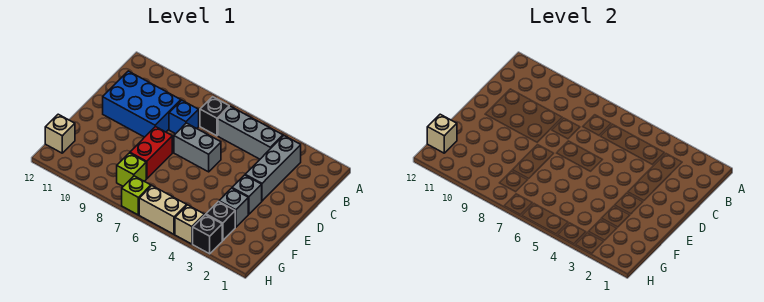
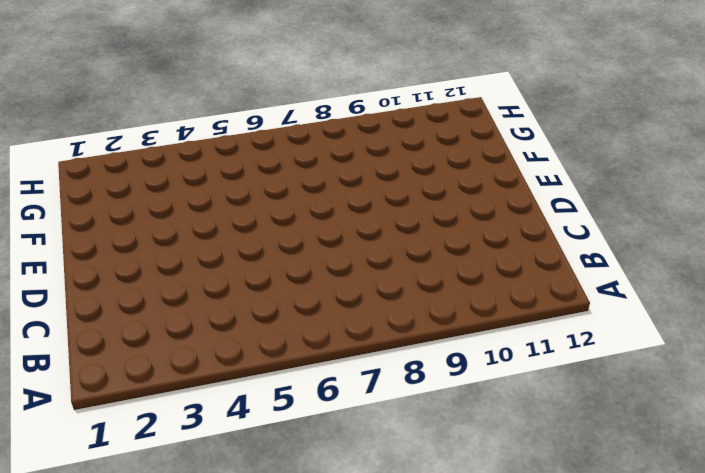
none -> grey 1x3 brick [245,136,301,201]
none -> grey 1x3 brick [218,106,283,159]
none -> black 1x1 brick [200,97,229,136]

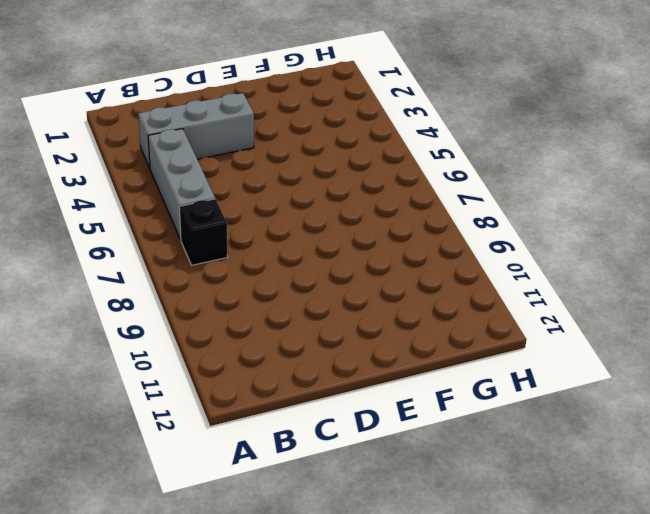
none -> blue 1x1 brick [169,100,199,134]
none -> blue 2x3 brick [103,71,181,137]
none -> grey 1x2 brick [174,123,221,172]

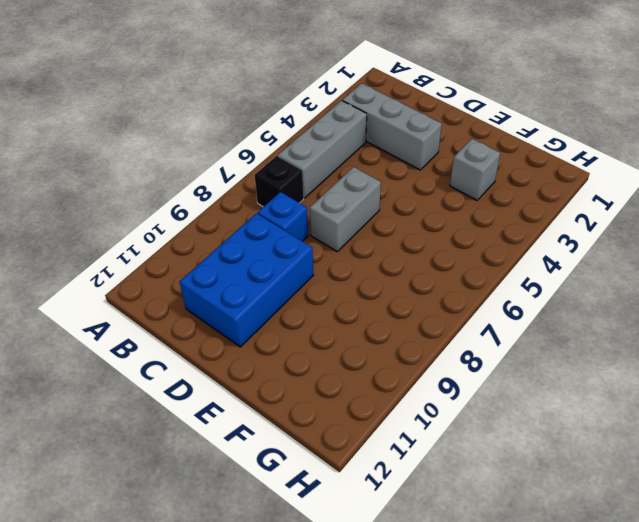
none -> grey 1x1 brick [232,175,262,214]
none -> red 1x2 brick [130,126,172,179]
none -> black 1x1 brick [206,202,235,241]

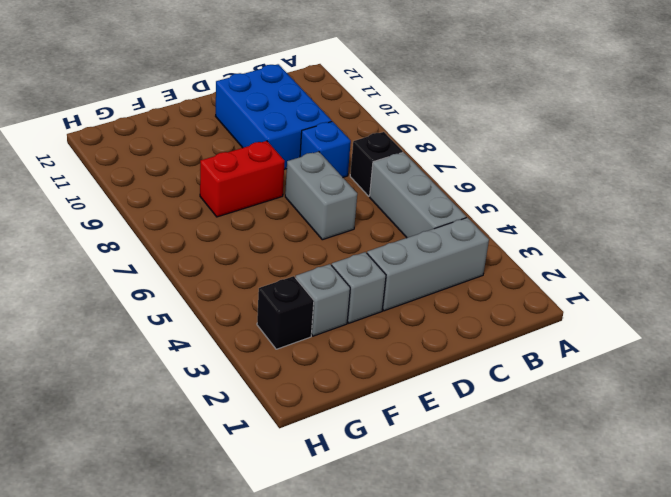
none -> lime 1x1 brick [117,153,146,186]
none -> tan 1x1 brick [45,114,75,153]
none -> black 1x1 brick [193,215,222,254]

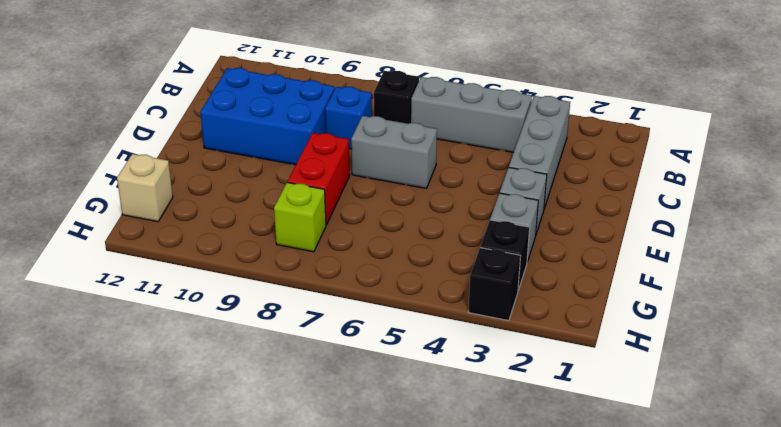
none -> tan 1x1 brick [175,205,204,244]
none -> tan 1x2 brick [139,186,187,234]
none -> lime 1x1 brick [122,176,151,215]

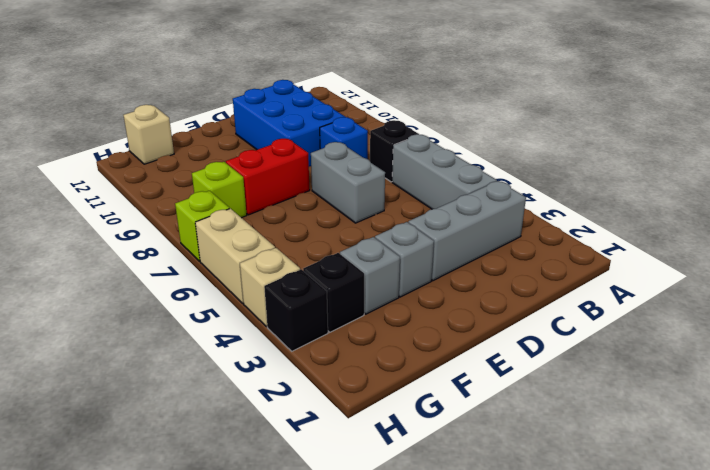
none -> tan 1x1 brick [427,114,457,153]

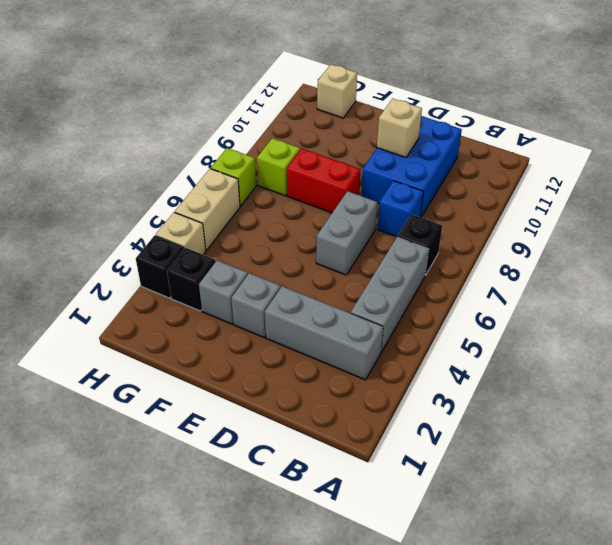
tan 1x1 brick [377,99,422,157] -> tan 1x1 brick moved to [427,114,457,153]

